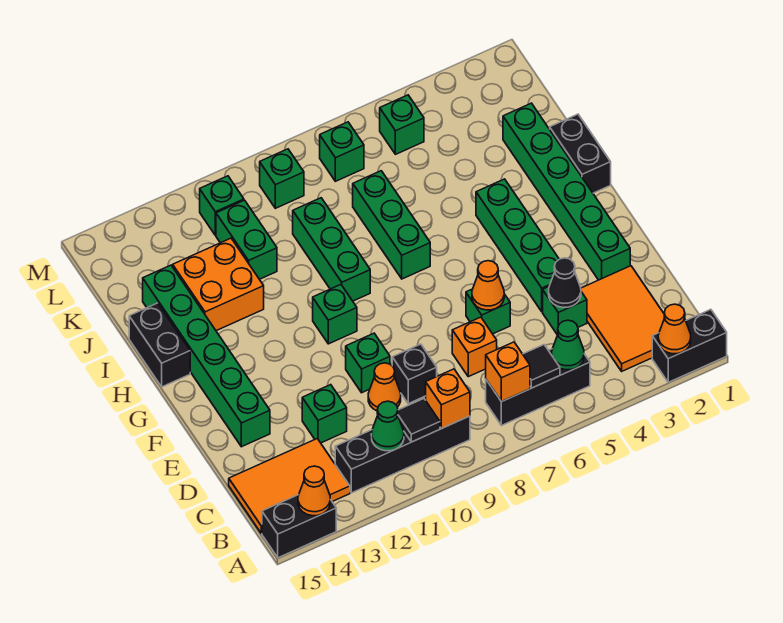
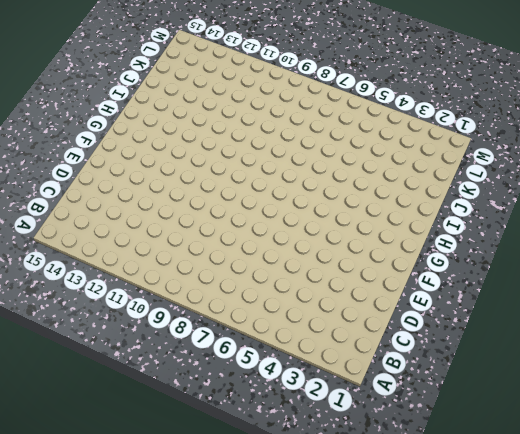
none -> black 1x2 brick [652,310,727,382]
none -> black 1x2 brick [262,495,336,558]
none -> orange 2x3 tile [581,266,665,371]
none -> black 1x3 brick [486,349,590,425]

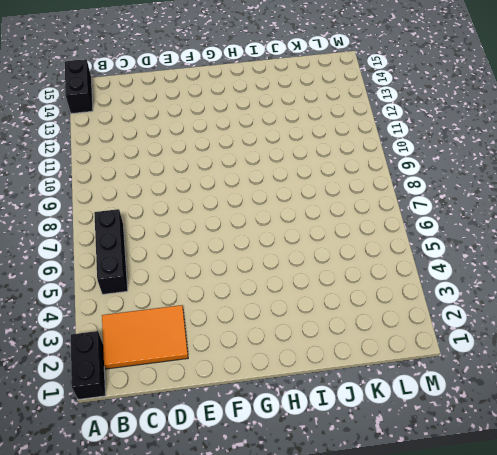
none -> black 1x4 brick [335,416,470,493]
none -> orange 2x3 tile [229,439,350,533]
none -> green 1x1 brick [543,287,587,335]
none -> orange 1x1 brick [452,317,497,377]

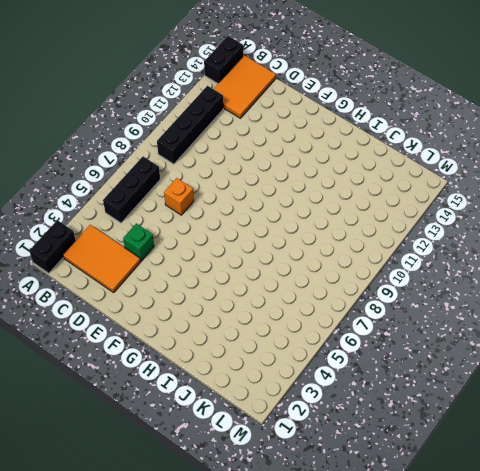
none -> black 1x1 brick [392,344,437,404]
none -> orange 1x1 cone [368,363,401,411]
none -> green 1x1 brick [302,385,347,443]
none -> green 1x6 brick [503,103,630,280]

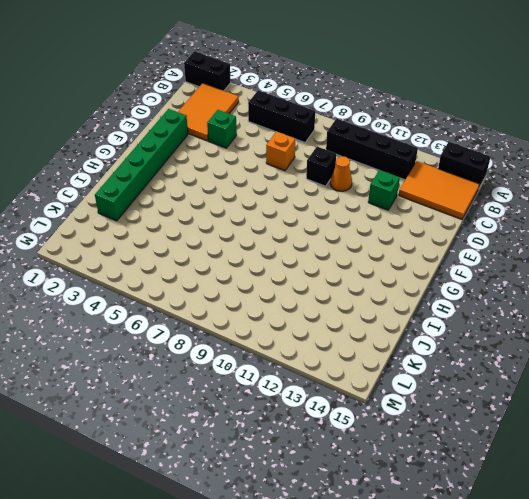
none -> green 1x4 brick [476,179,559,312]
none -> green 1x1 brick [466,289,510,334]
none -> green 1x1 brick [346,333,390,393]
none -> green 1x6 brick [143,265,270,447]

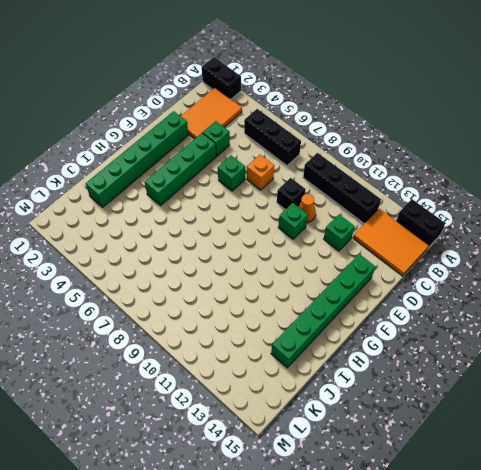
none -> green 1x1 brick [313,285,357,344]
none -> black 1x2 brick [550,114,611,193]
none -> green 1x3 brick [353,171,430,279]
none -> green 1x3 brick [293,198,370,301]

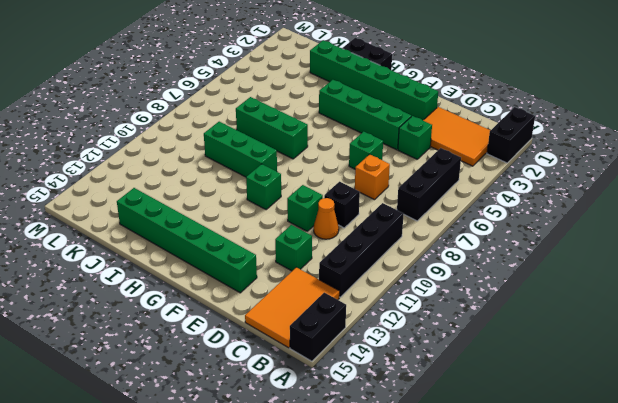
none -> black 1x2 brick [129,303,190,387]
none -> orange 2x2 brick [173,238,264,331]
none -> green 1x2 brick [216,200,277,279]
none -> green 1x1 brick [380,95,424,154]

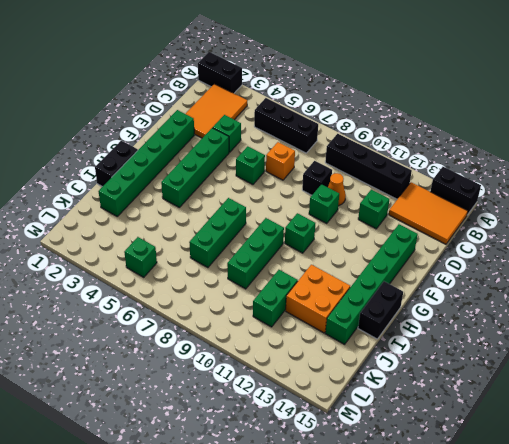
none -> green 1x1 brick [320,122,364,181]
none -> green 1x1 brick [260,149,304,208]
none -> green 1x1 brick [200,176,244,235]
none -> orange 1x1 cone [658,304,691,354]

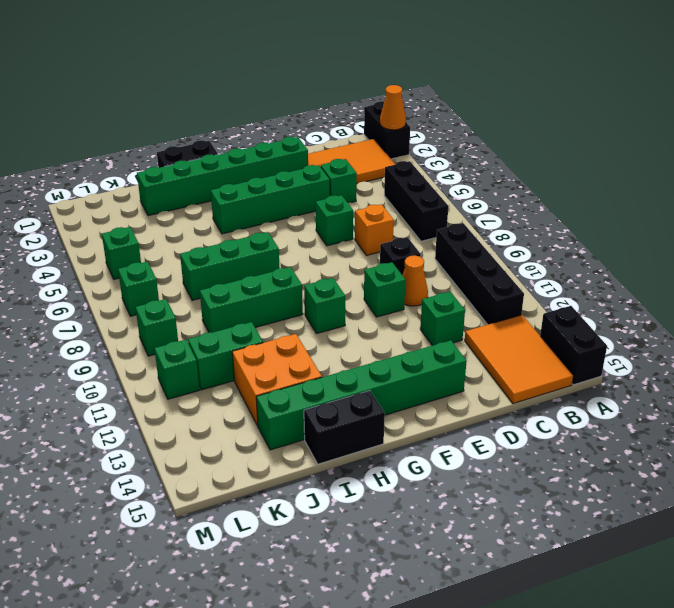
none -> orange 1x1 cone [298,466,330,516]
none -> green 1x1 cone [552,320,584,370]
none -> black 1x1 tile [523,345,560,388]
none -> orange 1x1 brick [486,342,530,402]

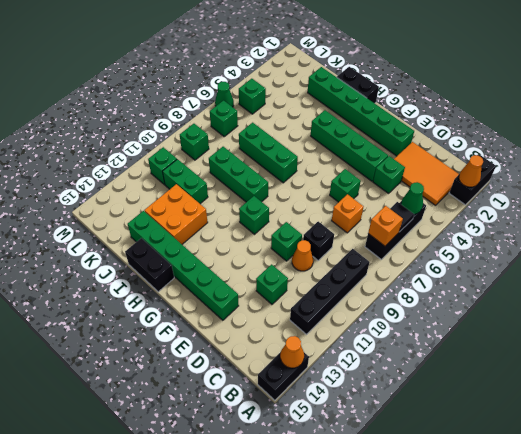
green 1x1 cone [215,82,234,107] -> green 1x1 cone moved to [371,401,404,451]
none -> orange 2x3 tile [229,439,350,533]
none -> orange 1x1 brick [426,369,470,428]
none -> black 1x1 tile [398,399,440,442]
none -> black 1x1 cone [549,258,581,307]

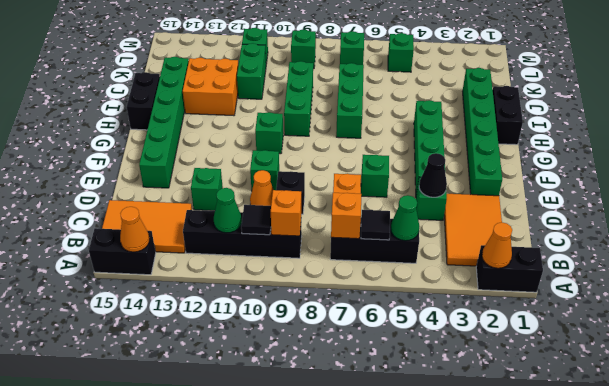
none -> orange 1x1 cone [472,261,504,310]

